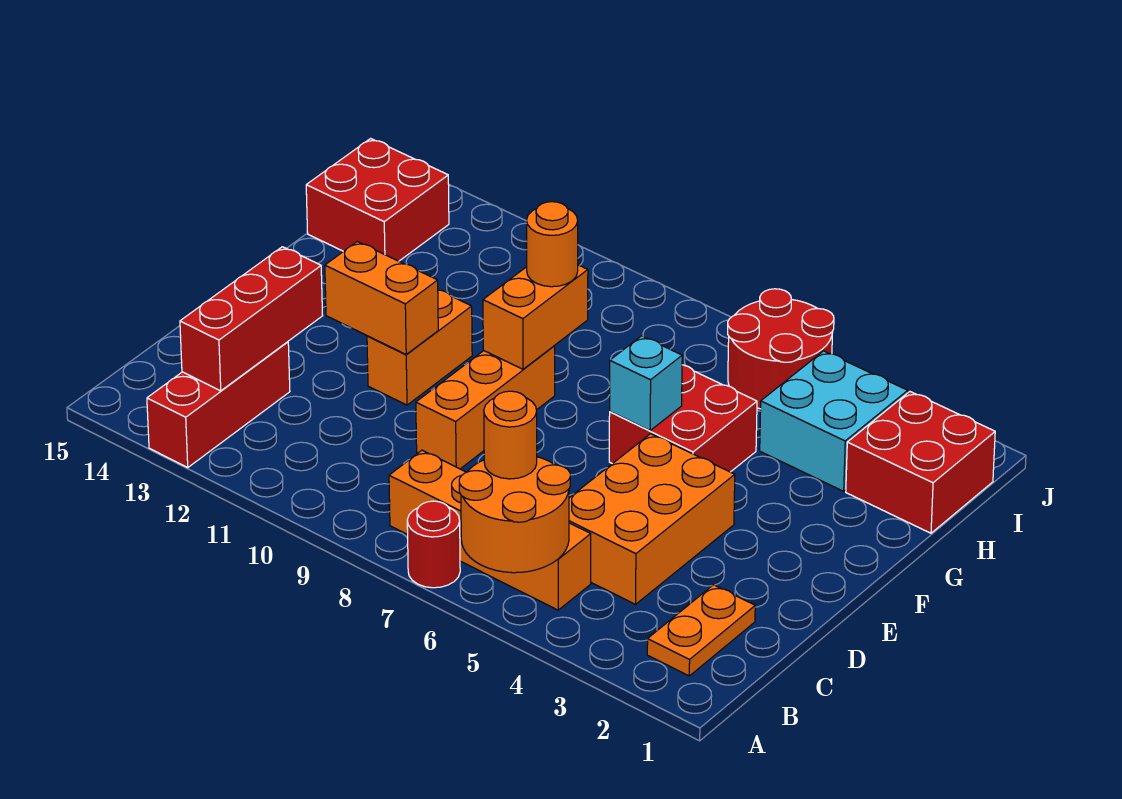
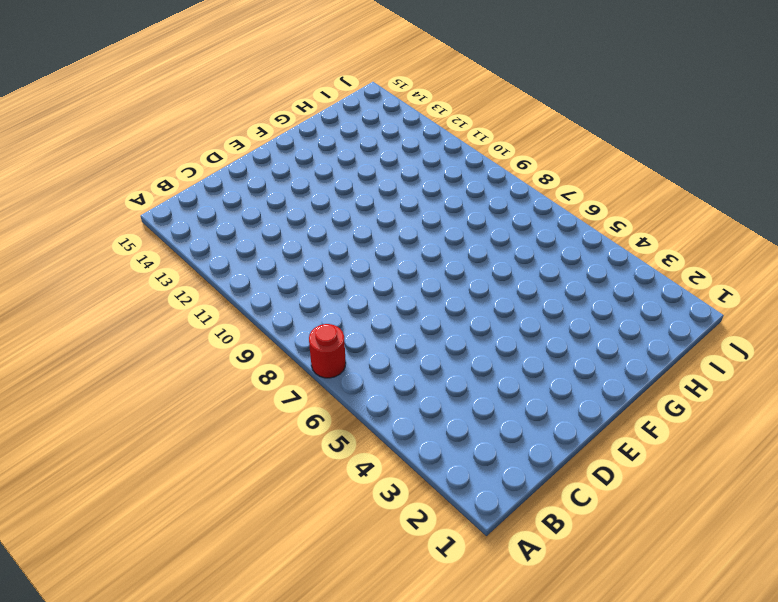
none -> red 1x3 brick [147,342,290,468]
none -> orange 1x2 plate [647,585,755,676]
none -> orange 1x4 brick [389,450,591,610]

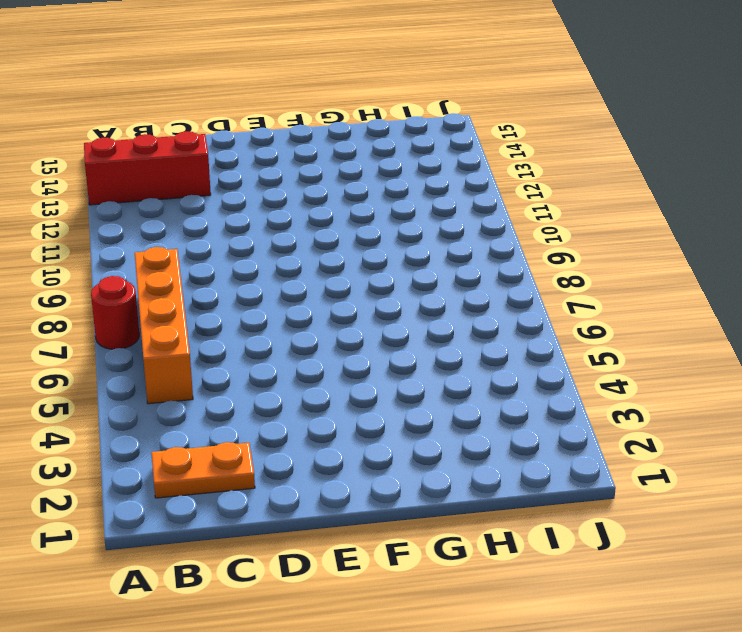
none -> orange 2x3 brick [569,434,735,604]
none -> orange 1x3 brick [416,346,555,469]
none -> orange 1x2 brick [367,290,472,405]

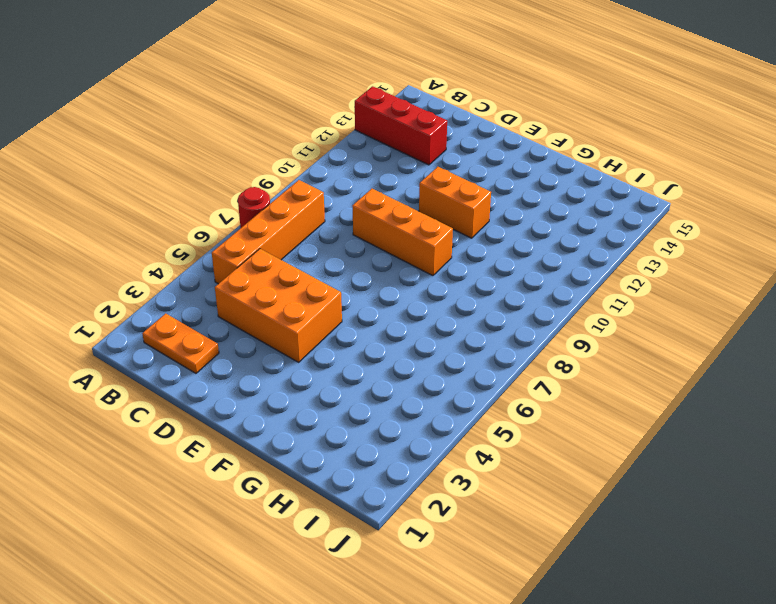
none -> red 2x2 brick [609,365,757,472]
none -> red 2x2 brick [846,392,995,533]
none -> cyan 2x2 brick [760,351,908,491]

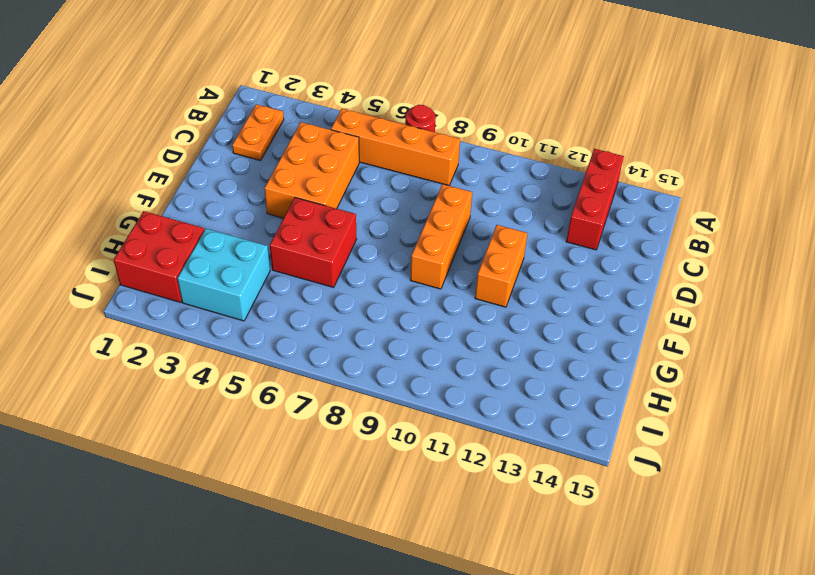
none -> red 2x2 brick [306,139,449,261]
none -> red 2x2 round brick [728,289,834,409]
none -> orange 2x2 round brick [459,457,570,573]

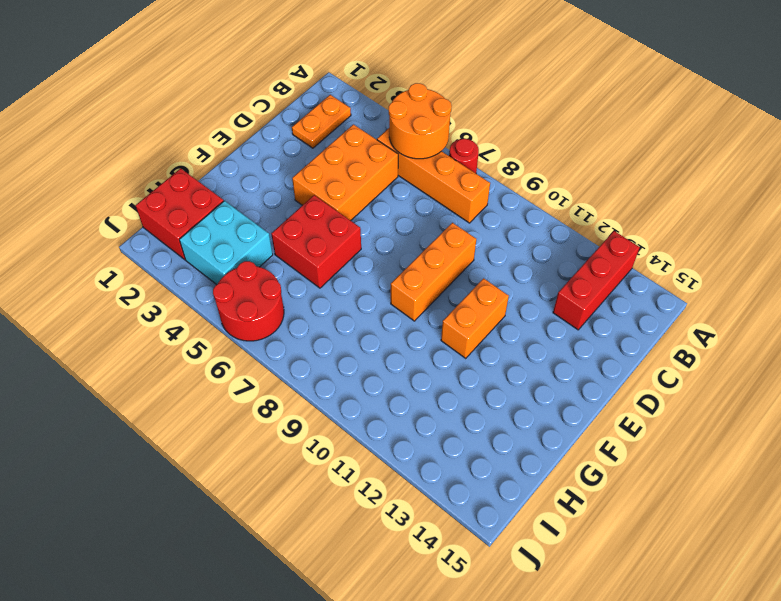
none -> red 2x2 brick [306,139,449,261]
none -> red 1x3 brick [180,247,323,391]
none -> orange 1x2 brick [325,242,438,354]

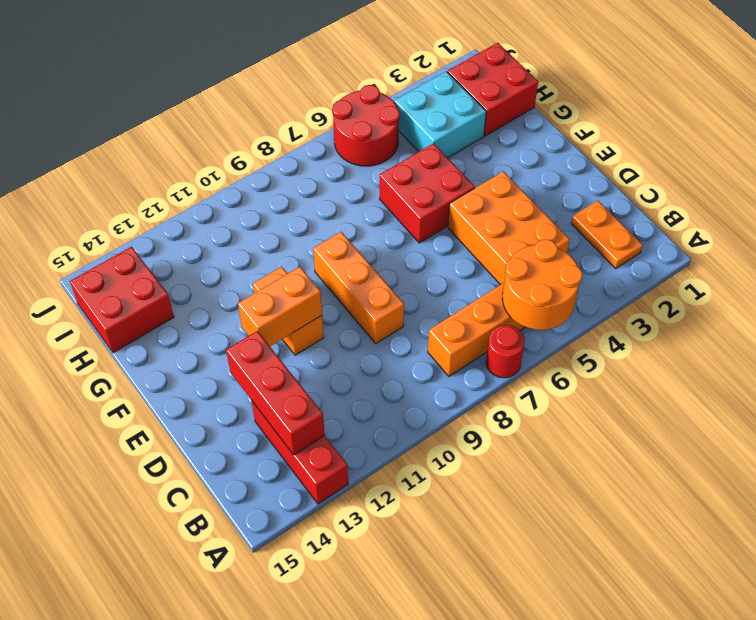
none -> cyan 1x1 brick [610,336,682,431]
none -> orange 1x2 brick [483,265,588,369]
none -> orange 1x1 round brick [484,391,537,479]

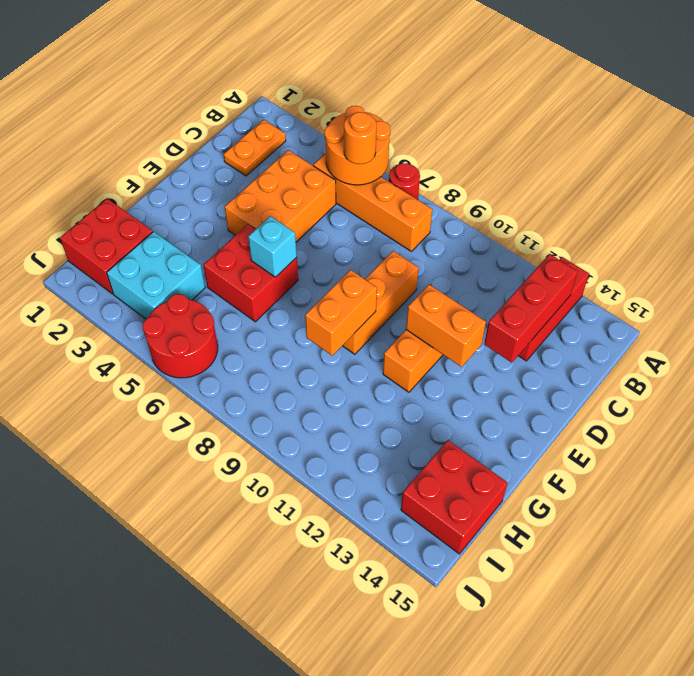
none -> orange 1x1 round brick [527,202,578,287]

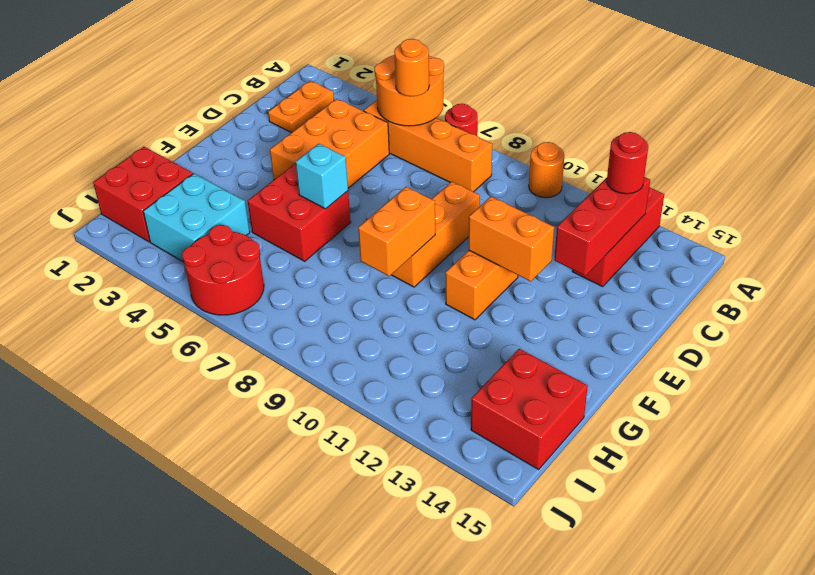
orange 1x1 round brick [529,142,564,198] -> orange 1x1 round brick moved to [527,202,578,287]
red 1x1 round brick [607,132,648,194] -> none

